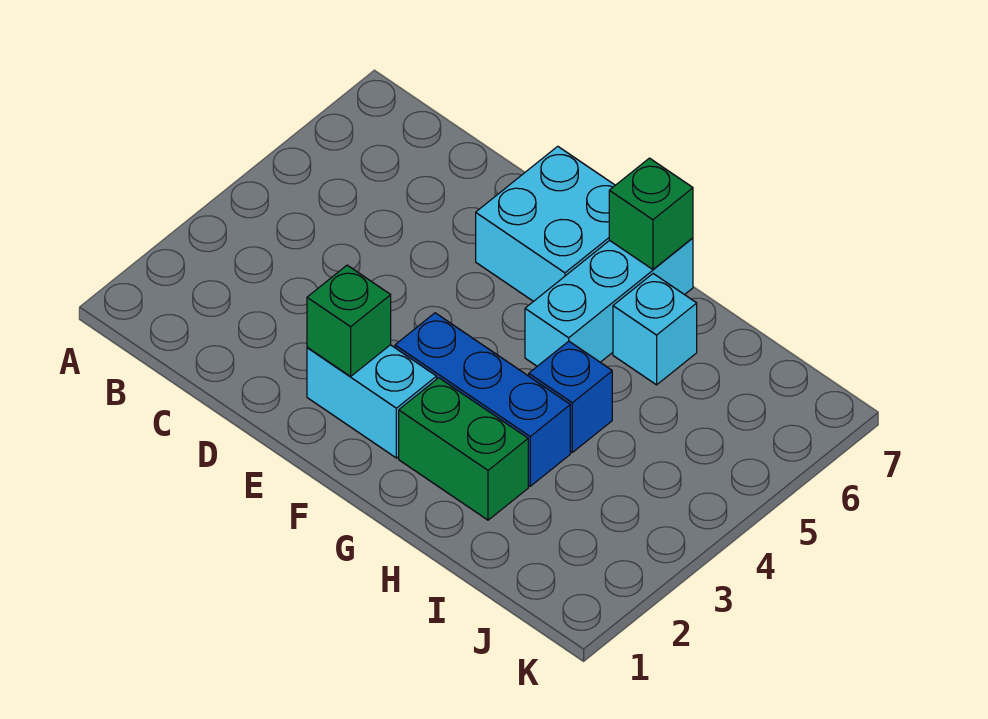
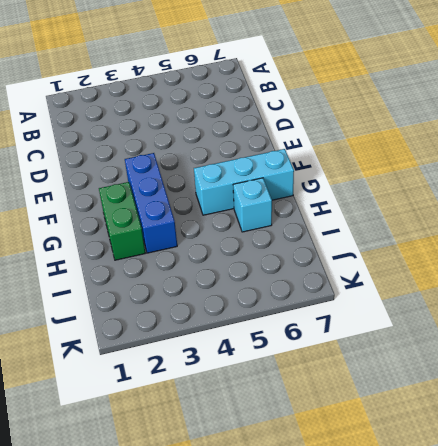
none -> cyan 1x2 brick [307,345,437,458]
none -> cyan 2x2 brick [476,146,615,301]

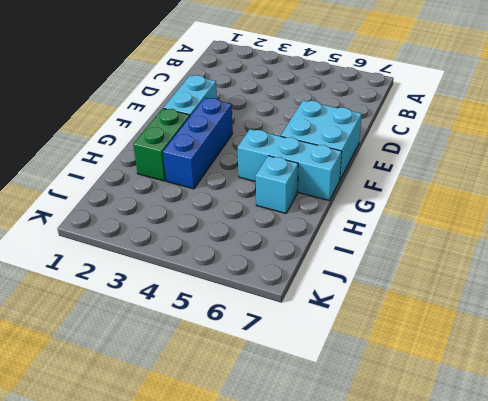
none -> blue 1x1 brick [529,341,612,452]
none -> green 1x1 brick [307,265,391,376]

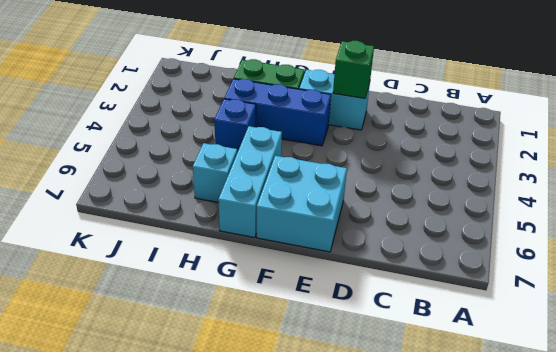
none -> green 1x1 brick [609,158,693,269]

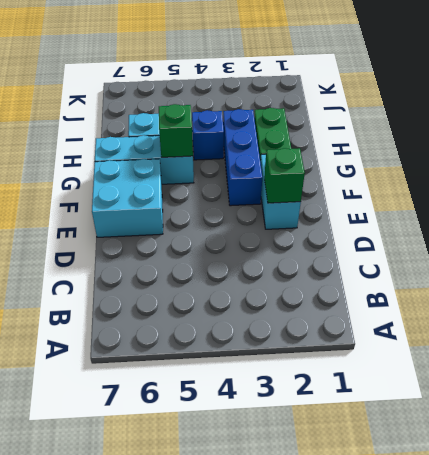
green 1x1 brick [159,104,193,157] -> green 1x1 brick moved to [609,158,693,269]

